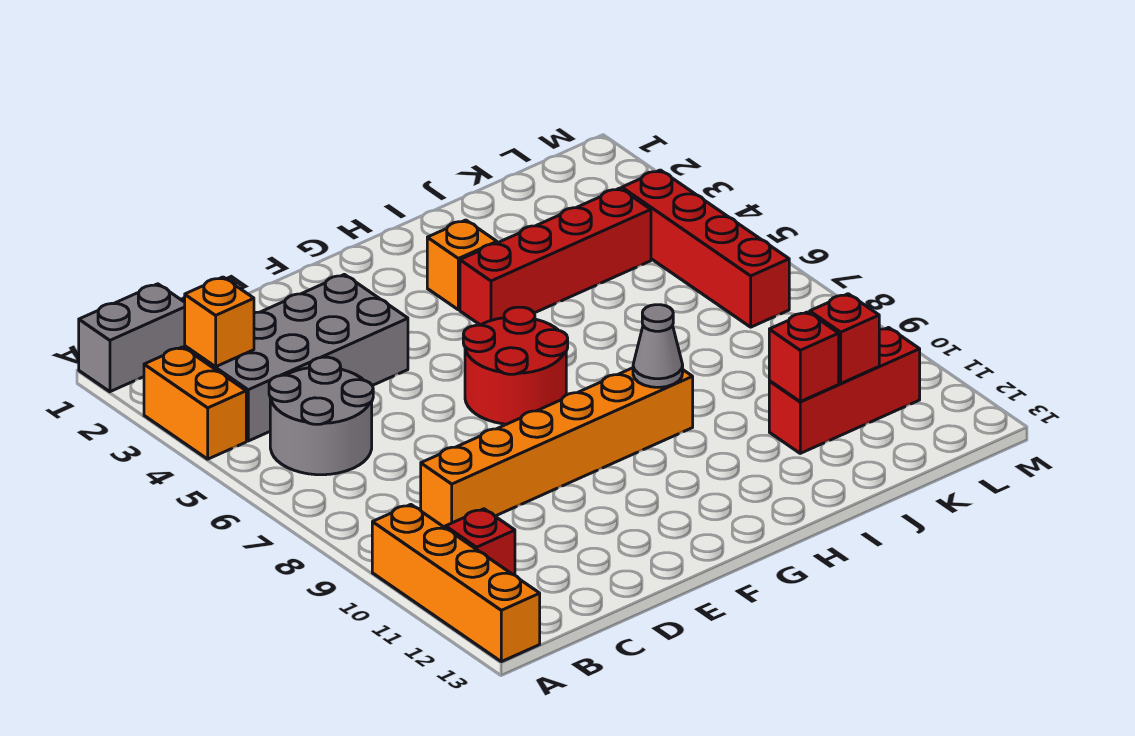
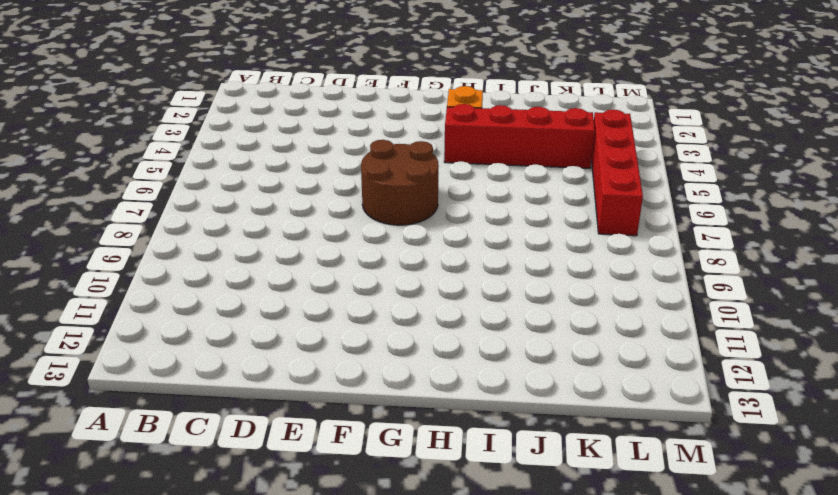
brown 2x2 round brick [361,140,439,225] -> red 2x2 round brick [463,307,568,424]
none -> grey 1x2 brick [79,284,185,392]
none -> orange 1x2 brick [144,347,246,459]
none -> orange 1x4 brick [372,505,540,662]

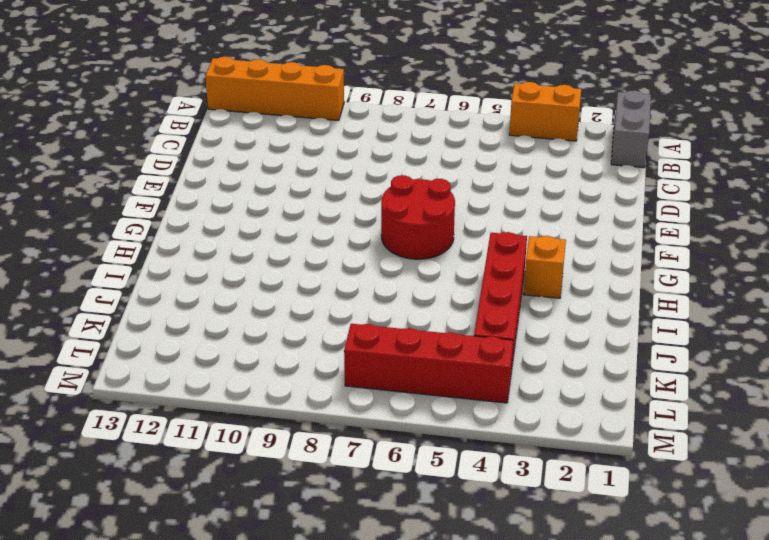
none -> grey 2x4 brick [185,274,408,441]
none -> grey 2x2 round brick [269,357,373,475]
none -> red 1x1 brick [445,509,515,575]

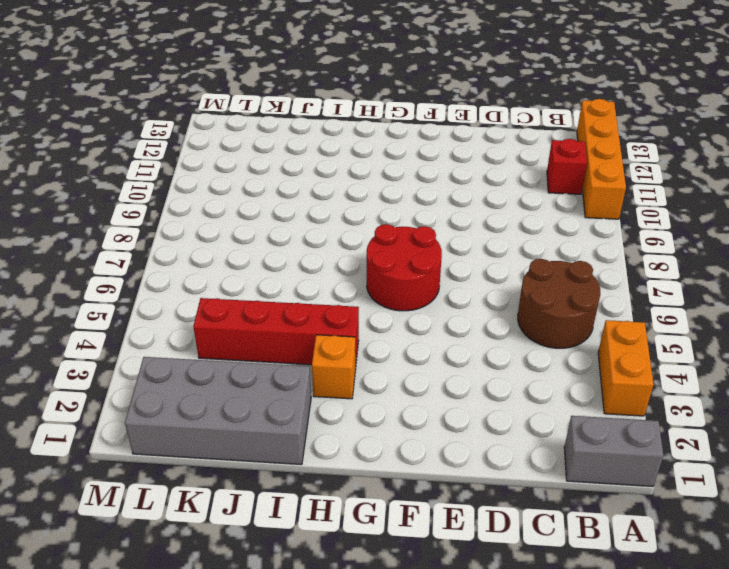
brown 2x2 round brick [518,259,600,348] -> grey 2x2 round brick [269,357,373,475]
grey 2x4 brick [125,357,311,465] -> grey 2x4 brick moved to [185,274,408,441]
none -> orange 1x6 brick [421,368,693,527]
none -> red 1x3 brick [769,328,920,453]
none -> red 1x4 brick [622,170,789,327]

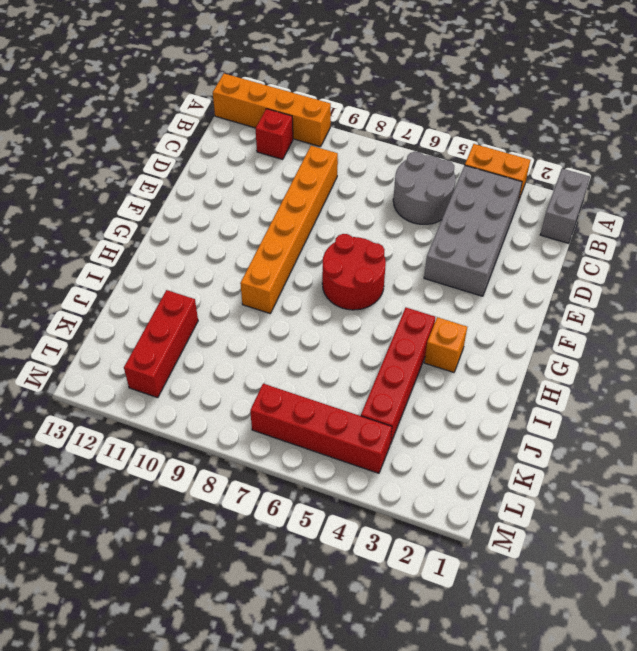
none -> orange 1x1 brick [185,277,254,367]
none -> grey 1x1 cone [633,305,683,387]
none -> red 1x1 brick [769,312,839,402]

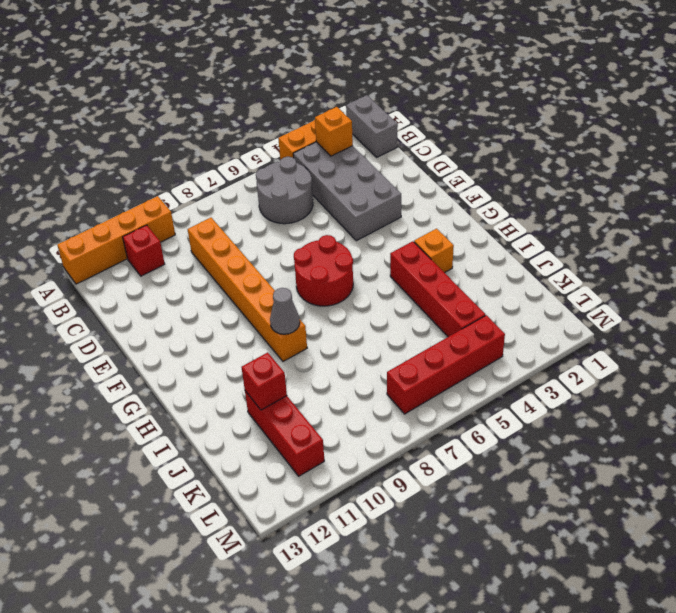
none -> red 1x1 brick [810,294,879,383]

